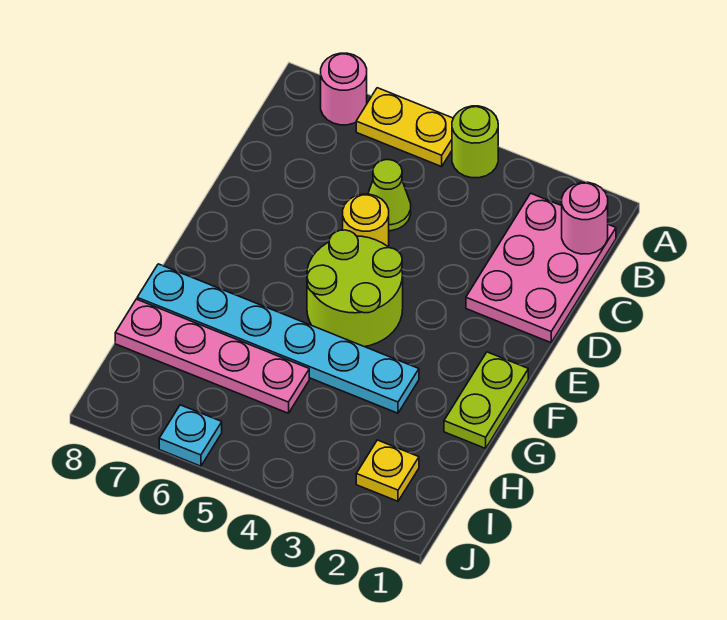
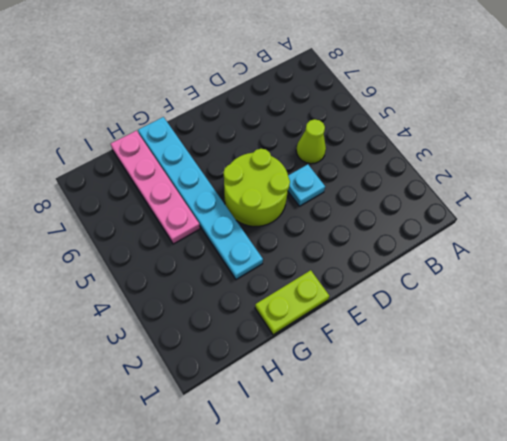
cyan 1x1 plate [288,164,325,206] -> cyan 1x1 plate moved to [159,405,222,466]
none -> lime 1x1 round brick [452,106,498,178]
none -> yellow 1x2 plate [356,88,453,167]
none -> pink 1x1 round brick [321,53,367,125]

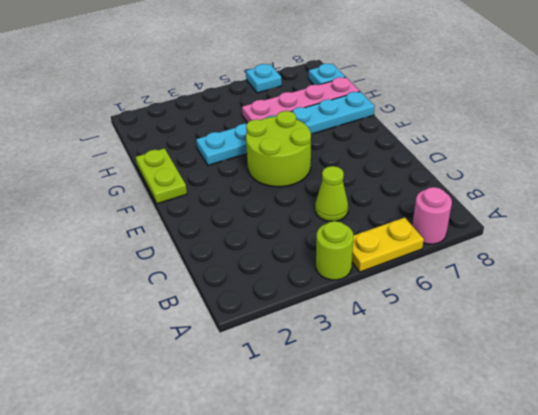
cyan 1x1 plate [309,64,345,85] -> none
none -> pink 2x3 plate [466,193,616,343]
none -> yellow 1x1 round brick [343,194,389,247]
none -> yellow 1x1 plate [356,440,419,501]

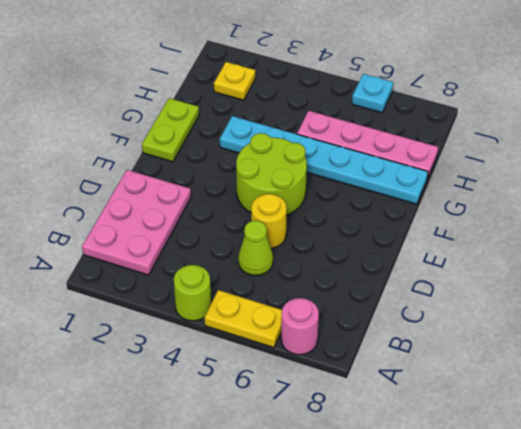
none -> pink 1x1 round brick [562,182,608,254]

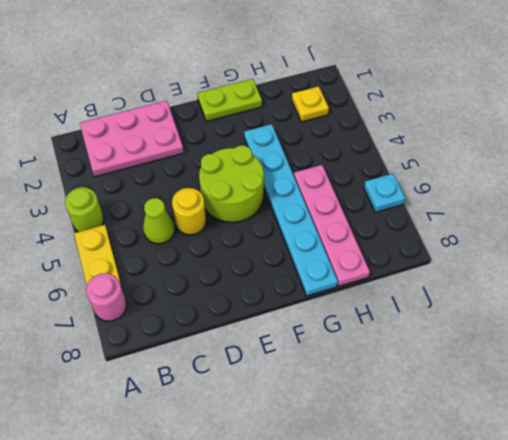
none -> pink 1x1 round brick [562,182,608,254]

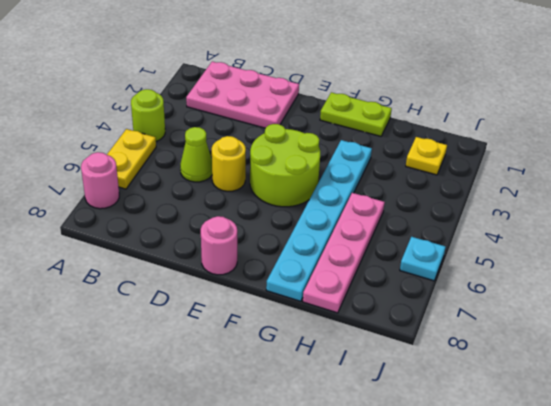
pink 1x1 round brick [201,216,237,275] -> pink 1x1 round brick moved to [562,182,608,254]

